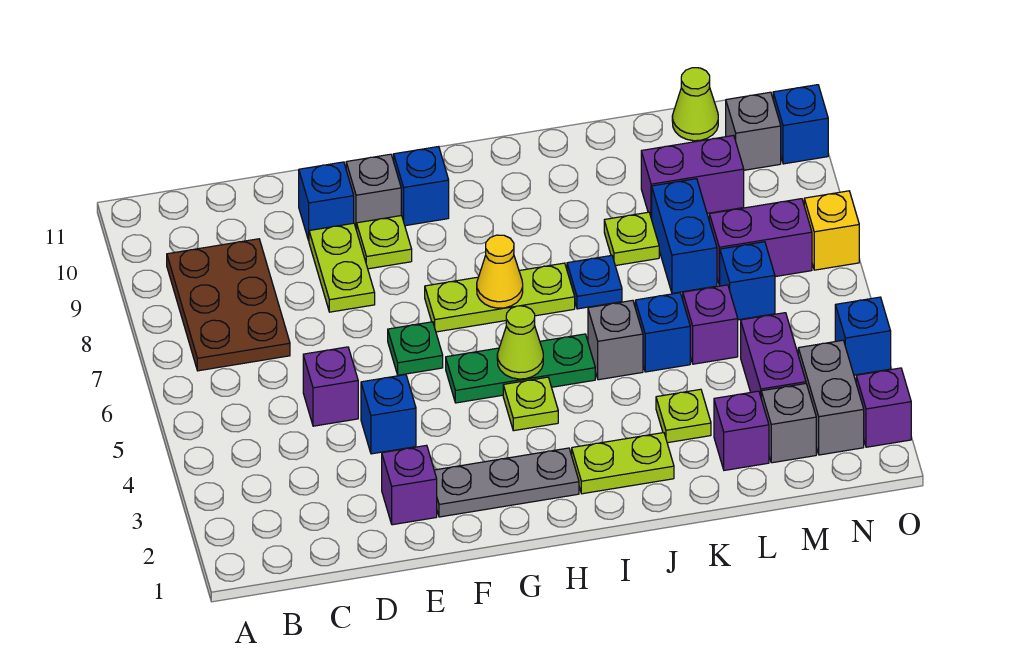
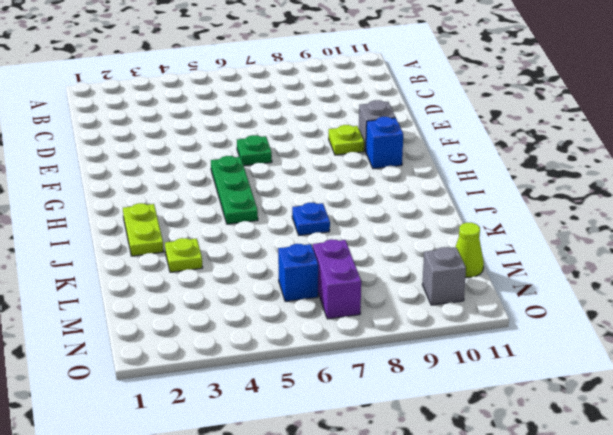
none -> brown 2x3 plate [167,239,290,371]
none -> purple 1x1 brick [303,347,358,426]
none -> purple 1x1 brick [382,445,437,525]
none -> blue 1x1 brick [361,375,416,454]

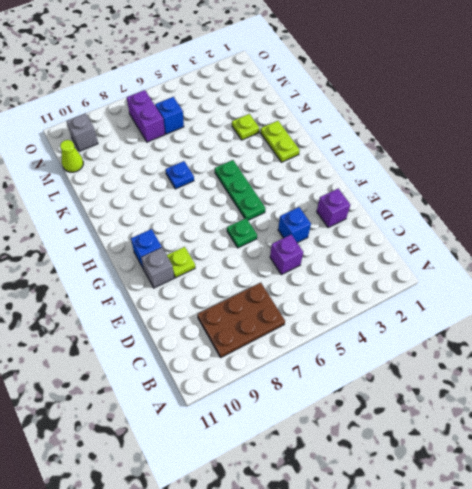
none -> lime 1x2 plate [309,223,375,312]
none -> blue 1x1 brick [299,162,354,241]
none -> grey 1x3 plate [434,448,579,517]
none -> lime 1x3 plate [425,263,575,332]

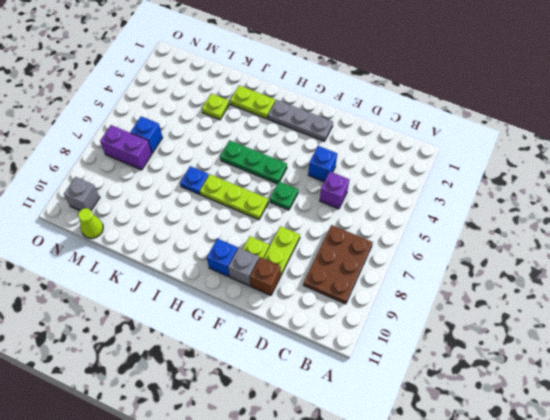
brown 1x1 brick [250,257,281,295] -> blue 1x1 brick [299,162,354,241]
none -> purple 1x1 brick [382,445,437,525]
none -> lime 1x1 plate [503,377,558,431]
none -> grey 1x1 brick [588,300,643,380]
none -> blue 1x1 brick [635,293,690,372]

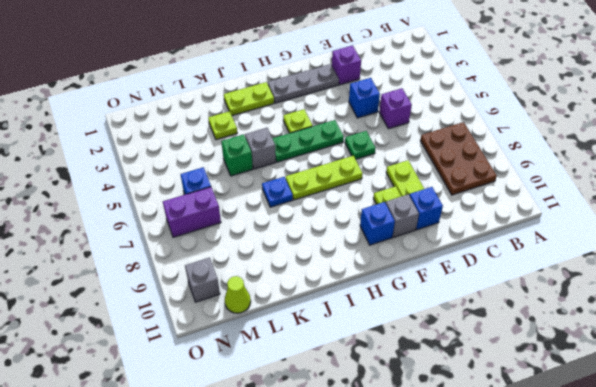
green 1x1 brick [221,134,253,176] -> blue 1x1 brick [635,293,690,372]
none -> lime 1x1 plate [604,212,659,266]
none -> purple 1x1 brick [714,391,769,470]
none -> purple 1x1 brick [683,285,738,364]
none -> blue 1x2 brick [652,179,717,293]

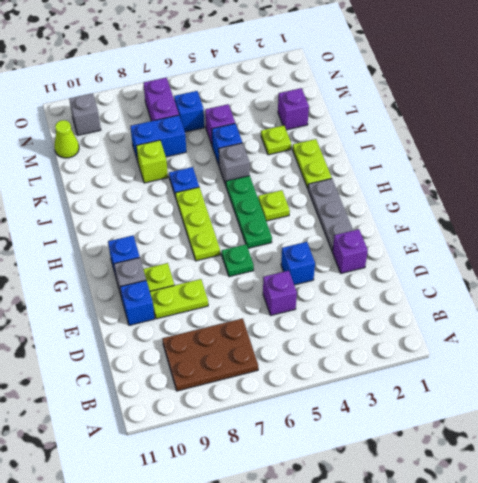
lime 1x1 brick [136,140,168,183] -> lime 1x1 plate [604,212,659,266]
none -> purple 1x2 brick [641,135,744,219]
none -> grey 1x1 brick [761,384,816,463]
none -> purple 1x2 brick [741,313,806,396]
none -> grey 1x2 brick [798,340,864,455]

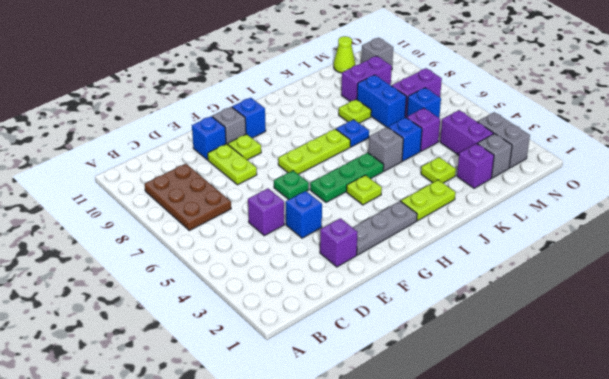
none -> purple 1x1 brick [856,368,911,447]
none -> blue 1x1 brick [835,297,891,375]
none -> yellow 1x1 brick [804,191,859,270]
none -> blue 1x1 brick [773,85,828,164]

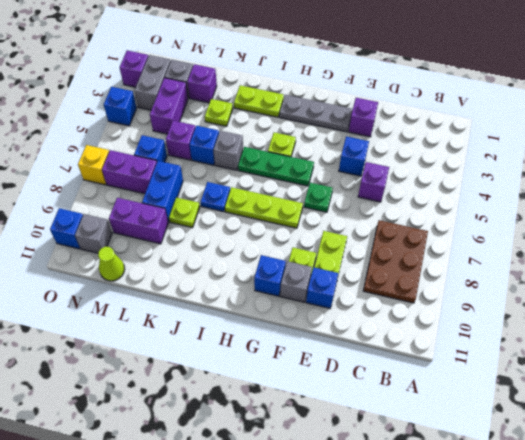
none -> lime 1x1 cone [497,306,543,379]
none -> yellow 1x1 cone [477,235,523,308]

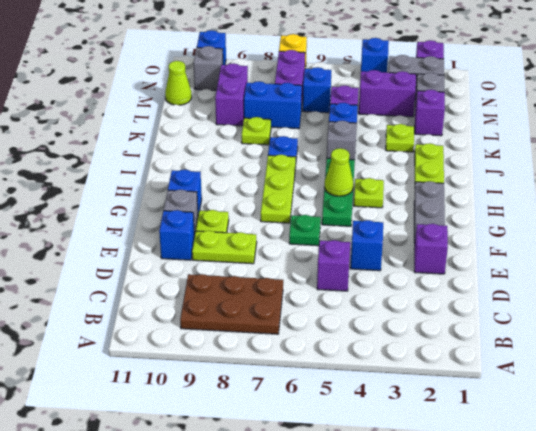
none -> yellow 1x1 cone [477,235,523,308]

